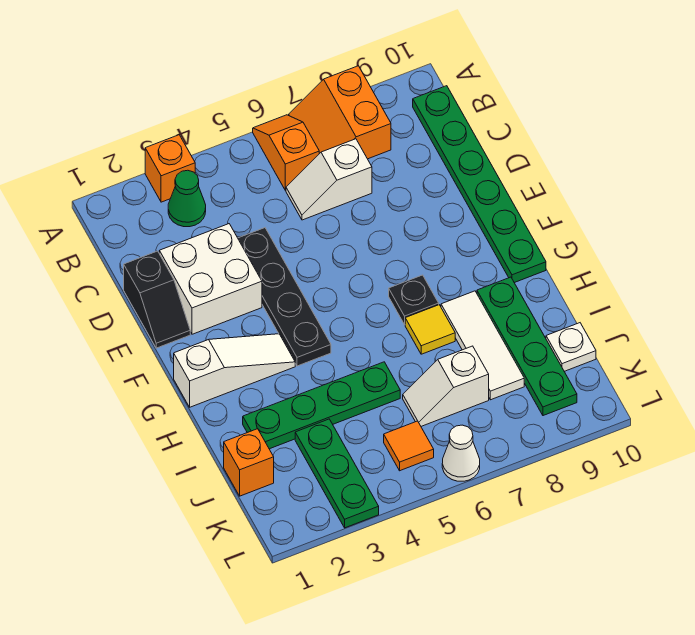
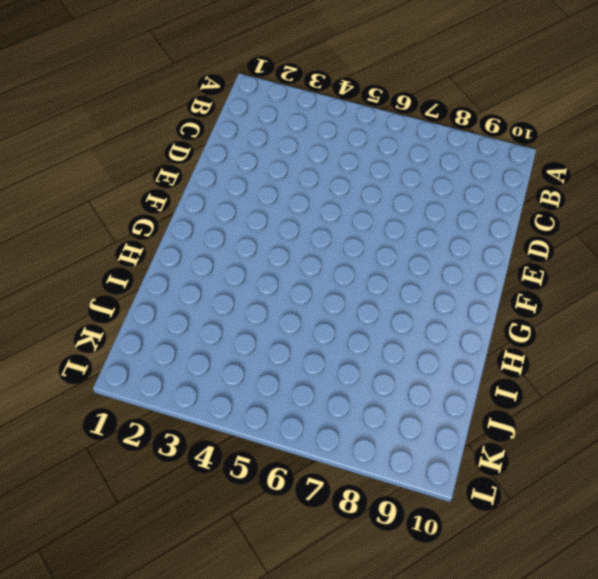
none -> orange 1x1 brick [145,135,195,202]
none -> orange 1x2 slope [253,115,319,190]
none -> orange 2x2 slope [289,66,391,159]

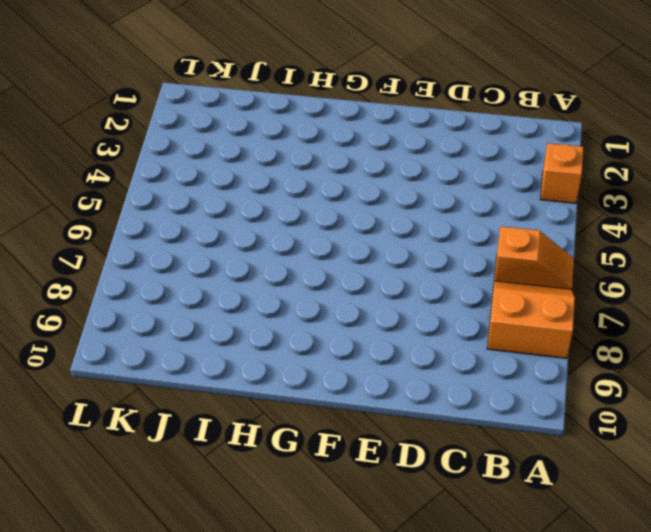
none -> green 1x1 cone [168,170,206,227]
none -> green 1x6 plate [413,86,546,283]
none -> white 1x2 slope [286,139,372,220]

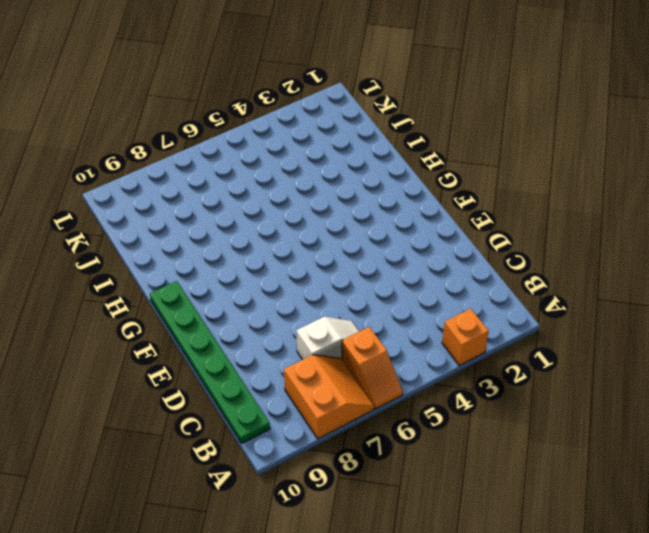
none -> green 1x1 cone [168,170,206,227]
none -> black 1x2 slope [124,251,190,348]
none -> white 2x2 brick [159,224,262,334]

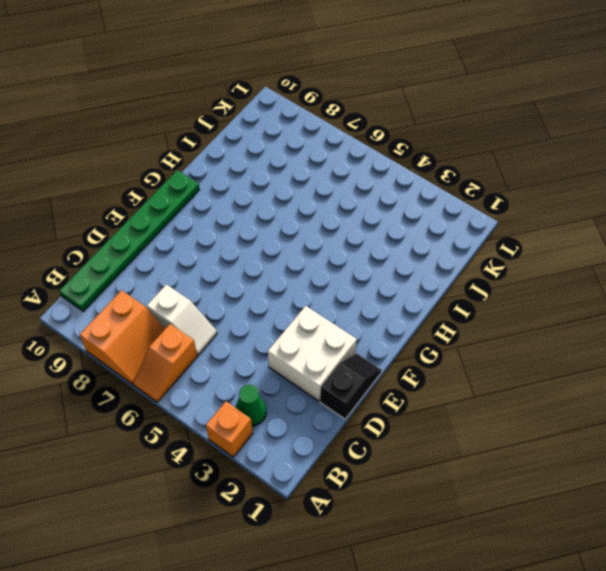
none -> black 1x4 plate [238,228,331,366]
none -> white 1x3 slope [174,334,295,407]
none -> black 1x1 plate [389,275,439,325]

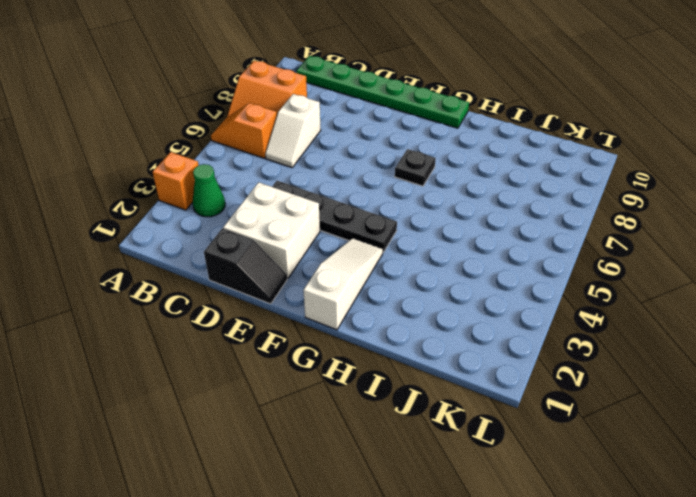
none -> yellow 1x1 tile [405,305,455,354]
none -> white 1x3 tile [441,291,524,400]
none -> green 1x4 plate [477,277,577,416]

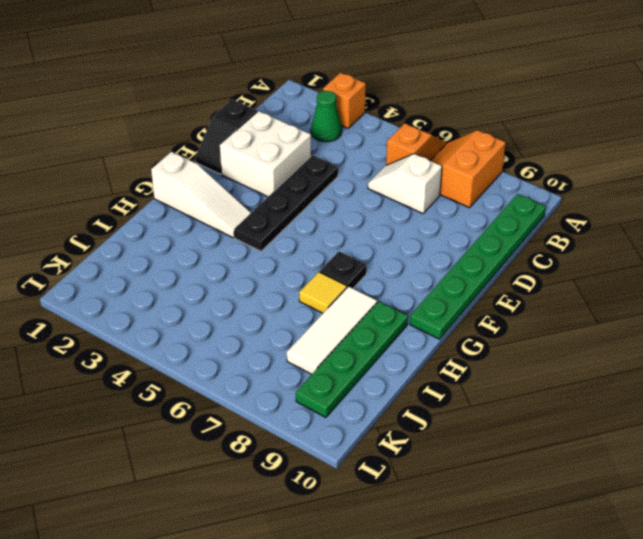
none -> green 1x4 plate [243,362,400,449]
none -> orange 1x1 brick [224,429,274,496]
none -> green 1x3 plate [295,419,379,528]

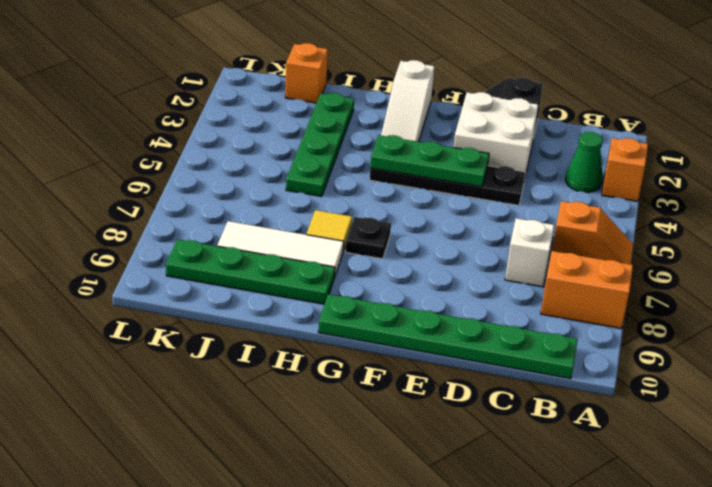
green 1x3 plate [370,135,489,187] -> green 1x3 plate moved to [295,419,379,528]
none -> white 1x2 slope [403,346,489,426]
none -> white 1x1 plate [546,323,596,371]
none -> orange 1x1 tile [384,421,434,471]

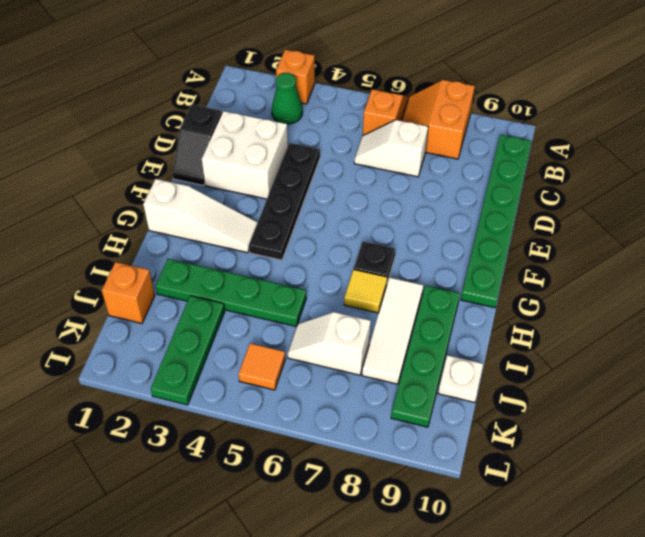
none -> white 1x1 cone [442,425,480,481]

